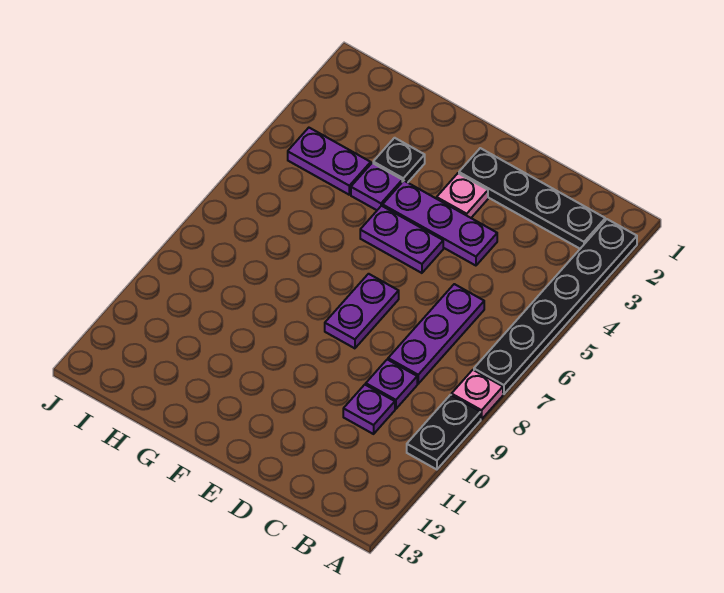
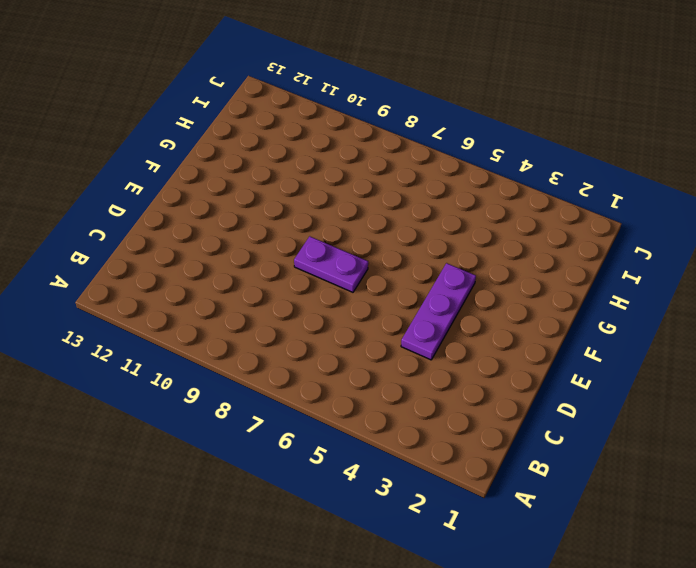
none -> black 1x6 plate [474,219,637,394]
none -> pink 1x1 plate [451,370,503,419]
none -> black 1x2 plate [407,395,481,470]

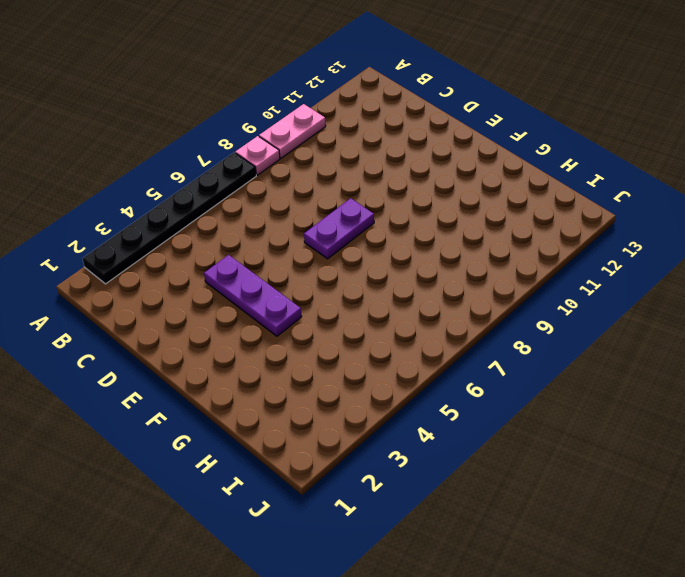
pink 1x2 plate [259,104,326,158] -> black 1x2 plate [407,395,481,470]
none -> black 1x4 plate [459,148,605,249]
none -> purple 1x3 plate [388,284,484,384]
none -> purple 1x1 plate [366,359,417,409]

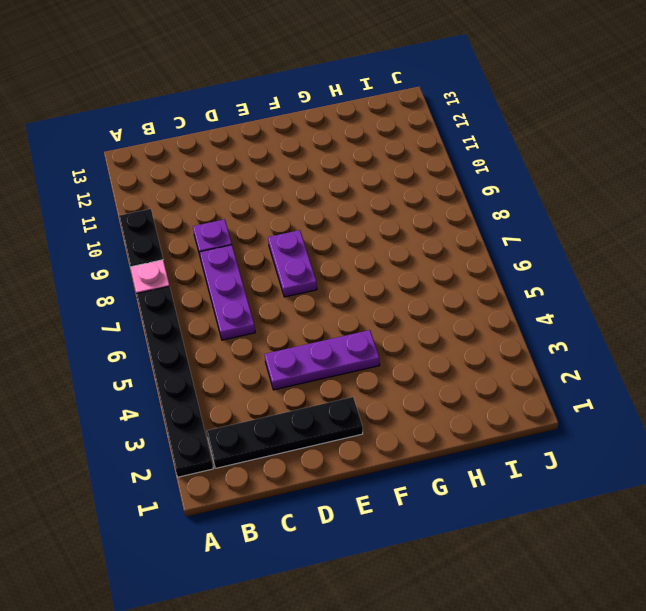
none -> purple 1x1 plate [343,385,395,434]
none -> pink 1x1 plate [437,173,488,218]
none -> purple 1x2 plate [360,206,443,273]

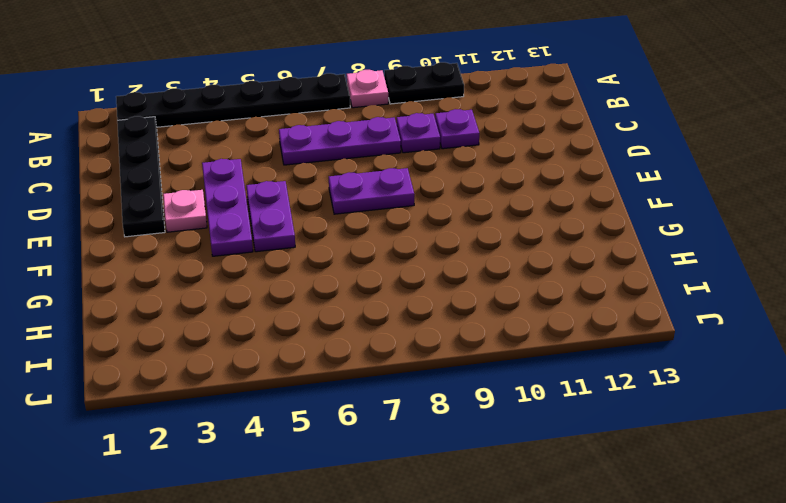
none -> black 1x1 plate [373,138,425,183]
none -> purple 1x1 plate [351,163,402,210]
none -> purple 1x2 plate [288,128,371,195]

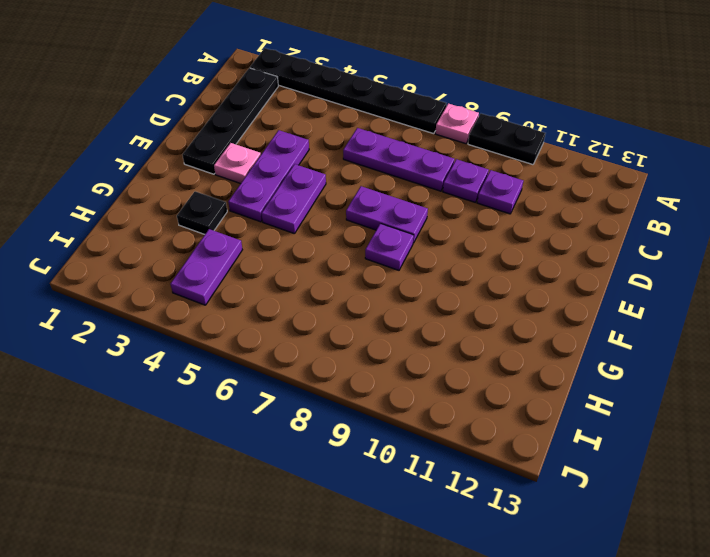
purple 1x1 plate [365,224,414,270] -> purple 1x1 plate moved to [351,163,402,210]

